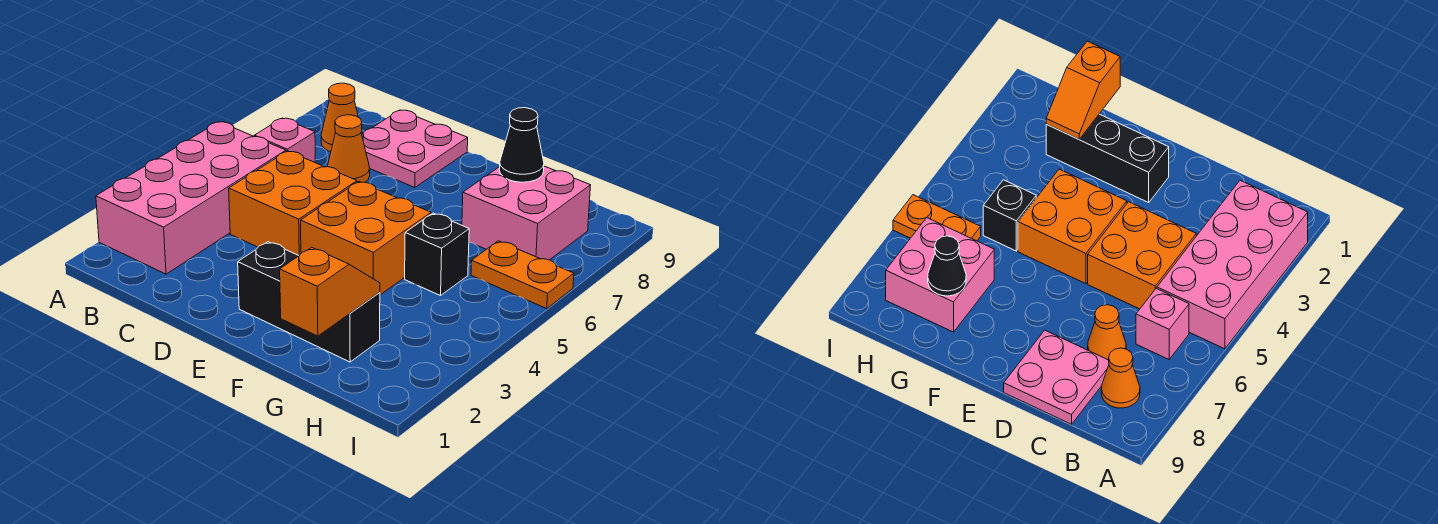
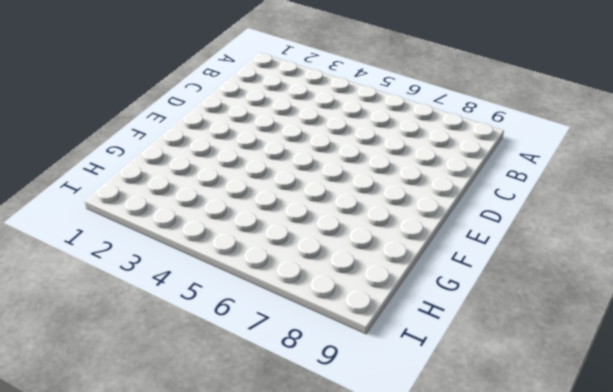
none -> pink 2x4 brick [96,122,286,274]
none -> pink 1x1 brick [254,118,315,162]
none -> orange 1x1 cone [321,83,362,152]

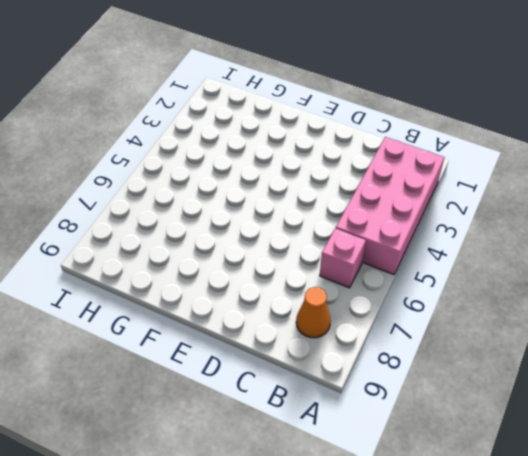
none -> orange 2x2 brick [229,151,357,256]
none -> orange 1x1 cone [327,115,370,182]
none -> pink 2x2 plate [362,110,468,188]

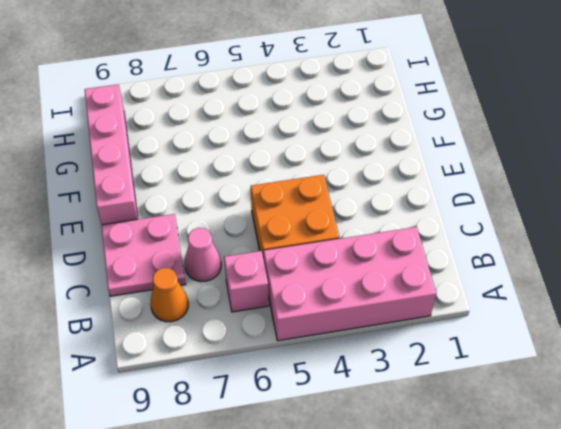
pink 1x1 cone [185,228,221,282] -> orange 1x1 cone [327,115,370,182]
pink 1x4 brick [85,84,138,225] -> none
none -> black 1x3 brick [238,242,380,362]
none -> orange 2x2 brick [301,182,431,295]
none -> black 1x1 brick [405,213,469,296]

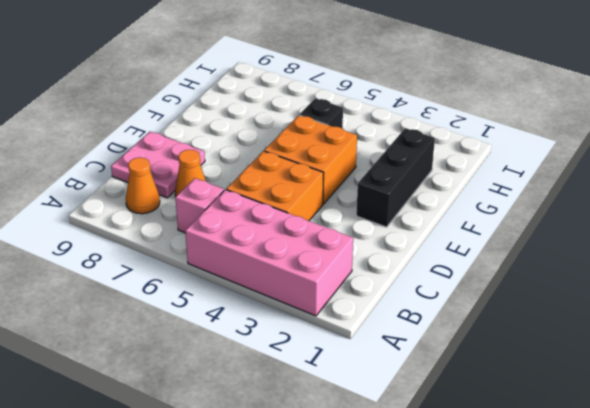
none -> pink 2x2 brick [462,166,591,260]
none -> orange 1x2 plate [471,241,574,309]
none -> orange 1x2 slope [280,247,380,336]

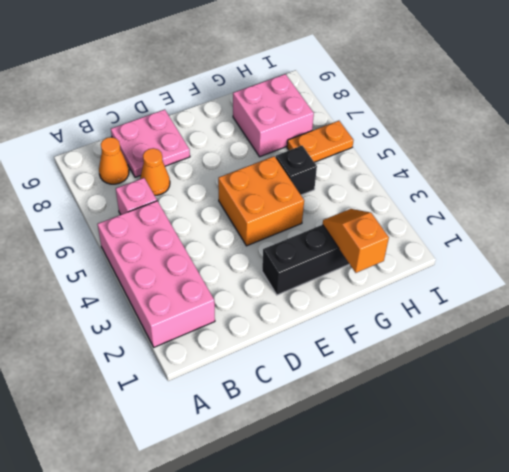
none -> orange 2x2 brick [229,151,357,256]
none -> black 1x1 cone [499,108,544,182]

